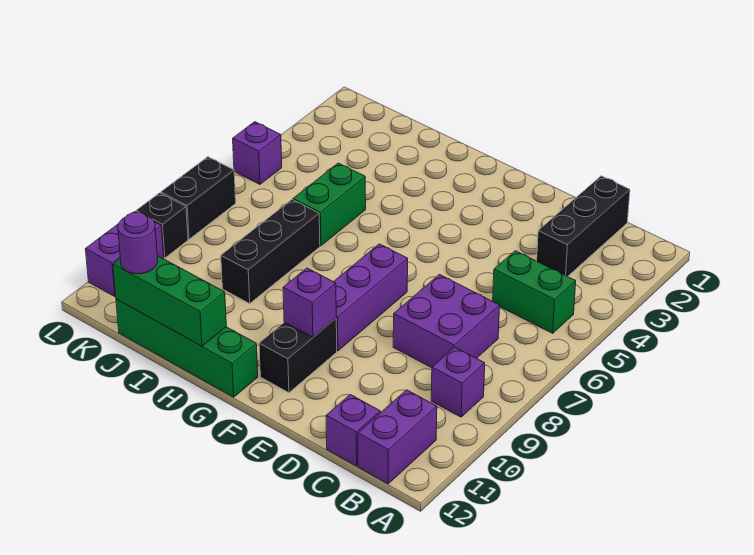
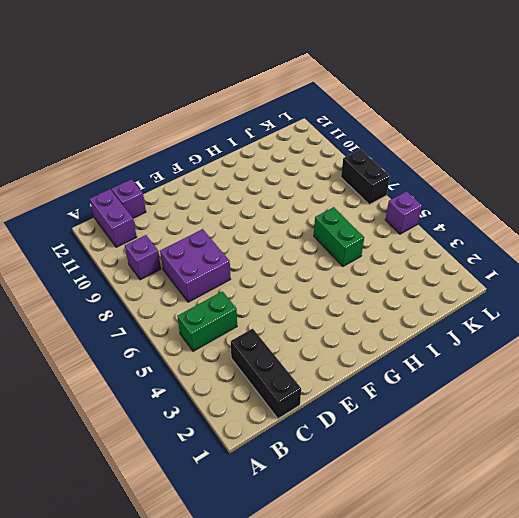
none -> purple 1x3 brick [334,244,408,351]
none -> black 1x2 brick [259,319,337,393]
none -> green 1x4 brick [116,299,258,397]

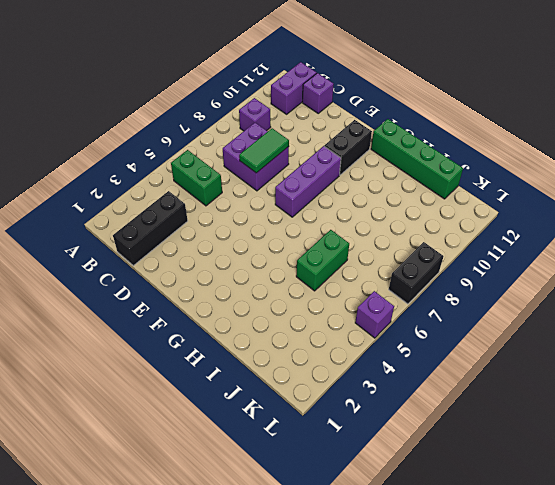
green 1x2 tile [239,128,289,173] -> none
none -> black 1x3 brick [221,200,320,303]
none -> black 1x1 brick [136,193,188,258]
none -> purple 1x2 brick [86,212,164,297]

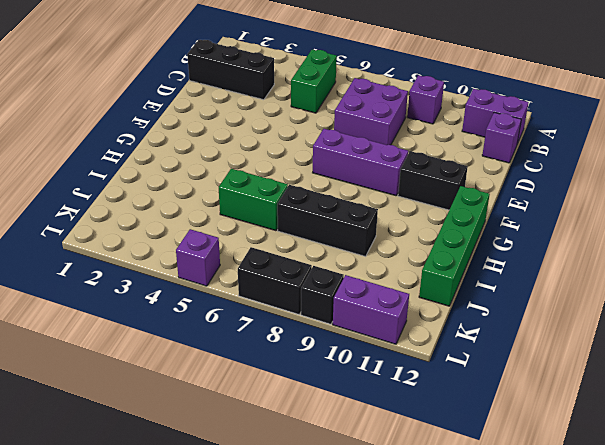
none -> purple 1x1 brick [283,268,336,337]
none -> green 1x3 brick [113,256,226,346]
none -> purple 1x1 round brick [118,212,158,274]

